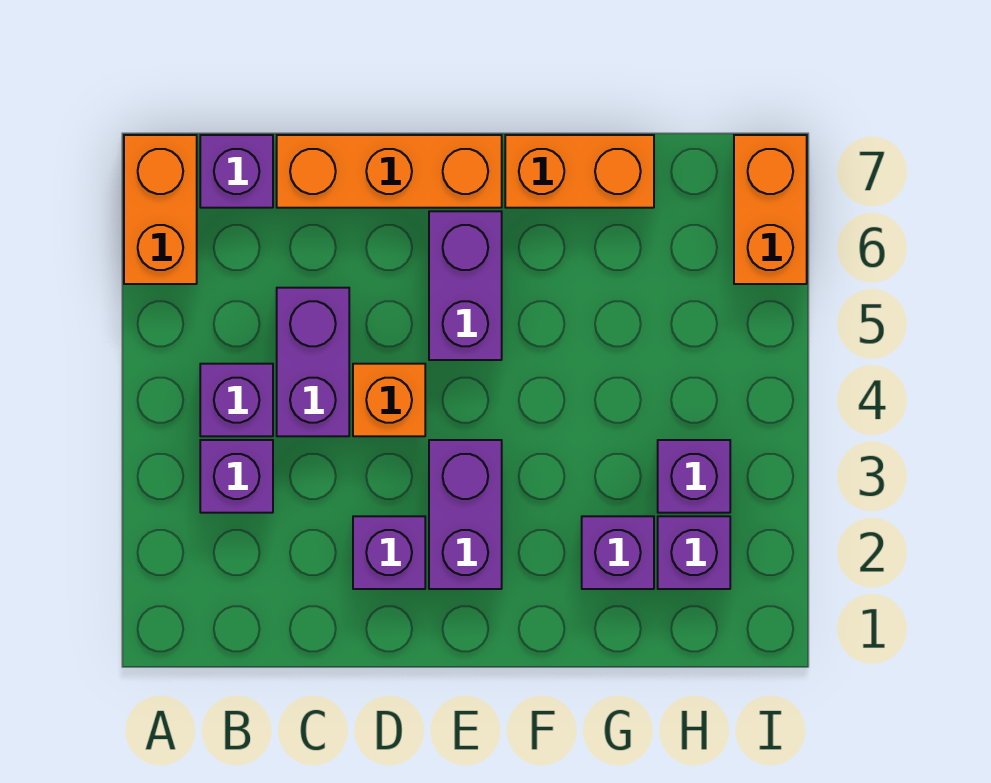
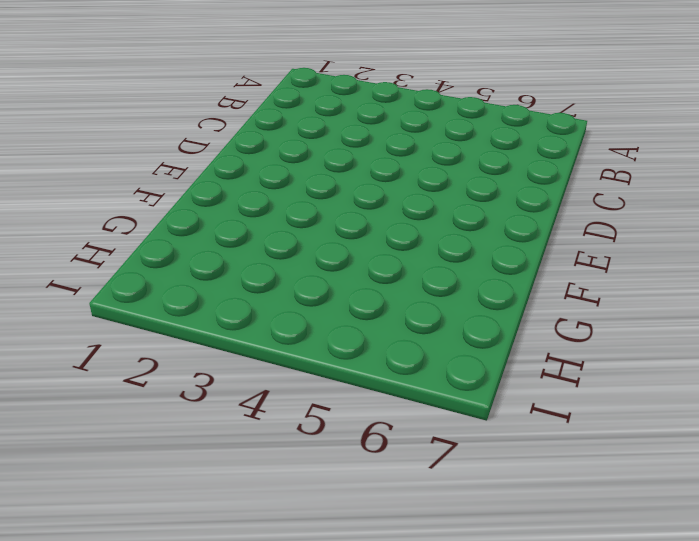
none -> orange 1x2 brick [124,135,197,284]
none -> purple 1x1 brick [200,440,273,513]
none -> purple 1x1 brick [200,364,273,436]

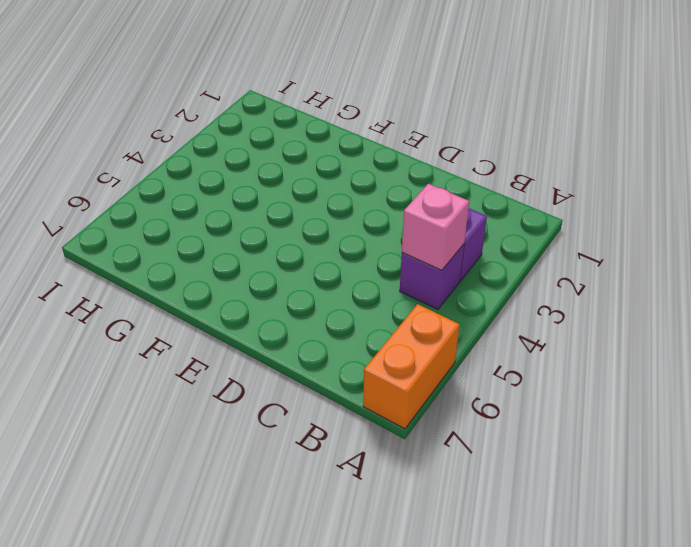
pink 1x1 brick [402,184,469,270] -> none
none -> purple 1x1 brick [200,135,273,208]
none -> purple 1x2 brick [277,288,349,436]
none -> orange 1x3 brick [277,135,502,208]

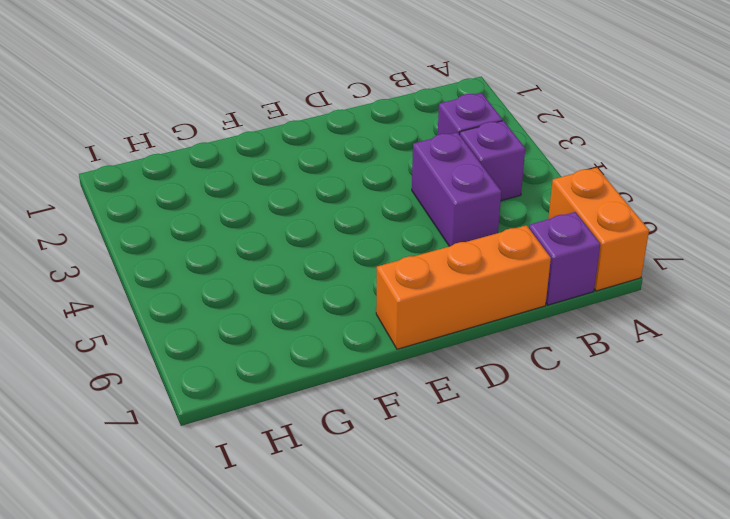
none -> purple 1x1 brick [353,516,425,589]
none -> orange 1x1 brick [353,364,425,436]
none -> purple 1x2 brick [429,440,502,589]

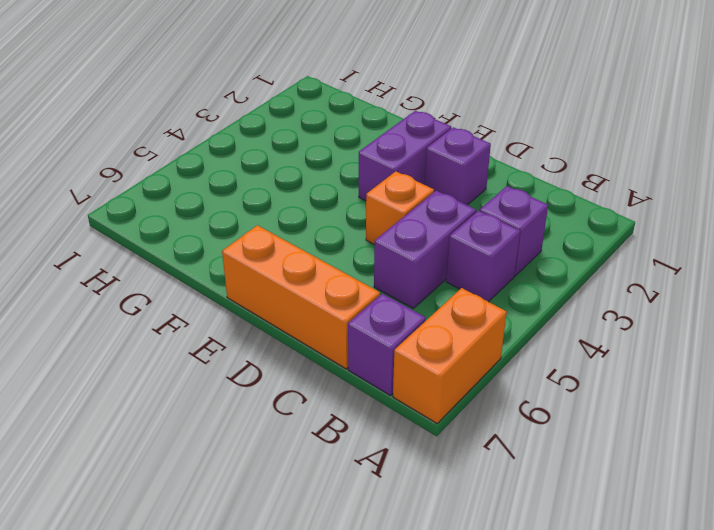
none -> purple 1x2 brick [429,211,502,360]
none -> orange 1x2 brick [505,135,654,208]
none -> purple 1x1 brick [582,516,654,589]

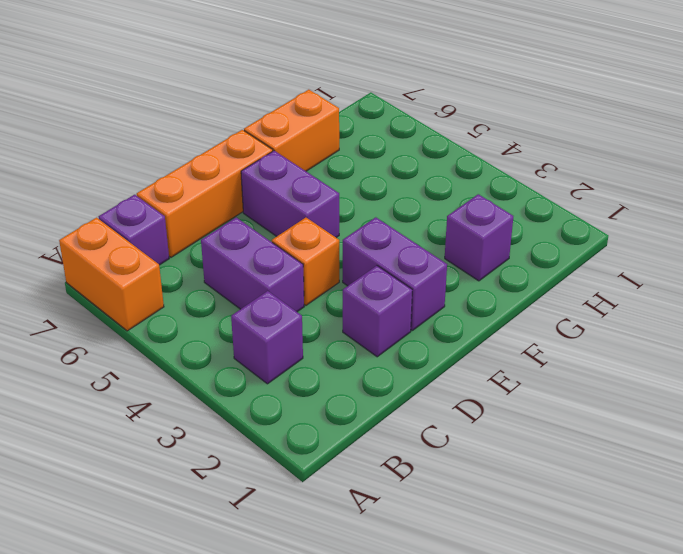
none -> purple 1x1 brick [200,364,273,436]
none -> purple 1x1 brick [658,516,730,589]
none -> purple 1x1 brick [658,440,730,513]

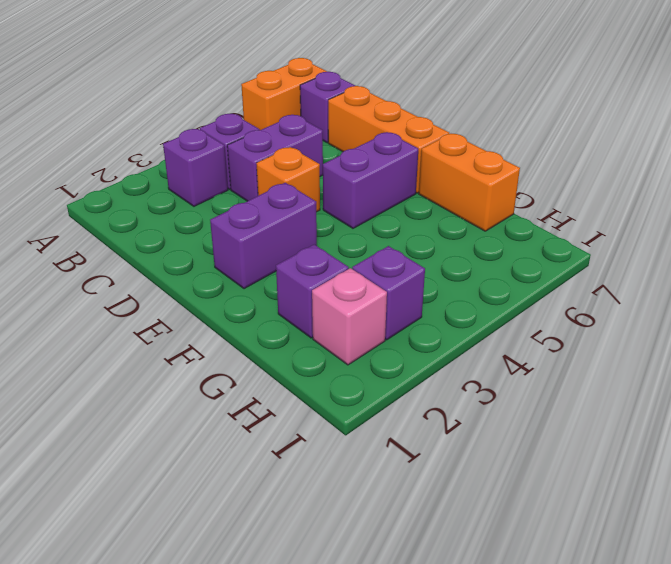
pink 1x1 brick [312,268,387,365] -> purple 1x1 brick [658,516,730,589]
none -> purple 1x1 brick [353,516,425,589]
none -> orange 1x2 brick [734,135,807,284]

